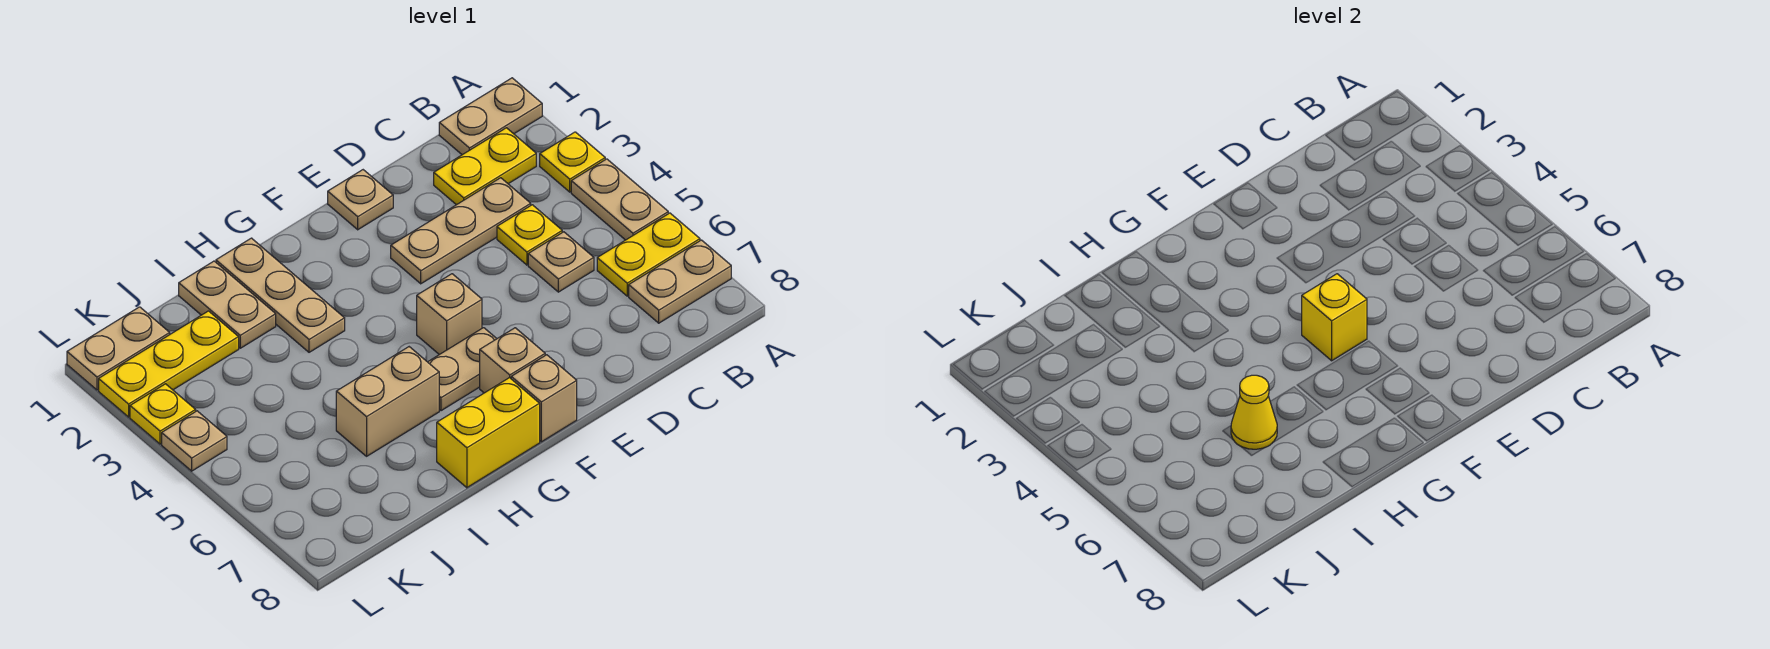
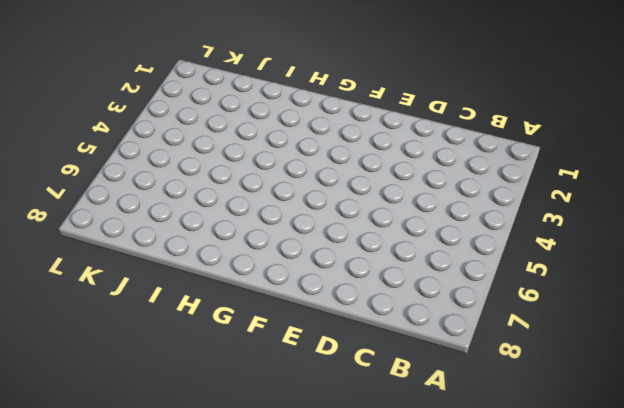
none -> tan 1x2 plate [439,78,542,155]
none -> yellow 1x1 plate [540,132,605,192]
none -> tan 1x2 plate [571,159,668,240]

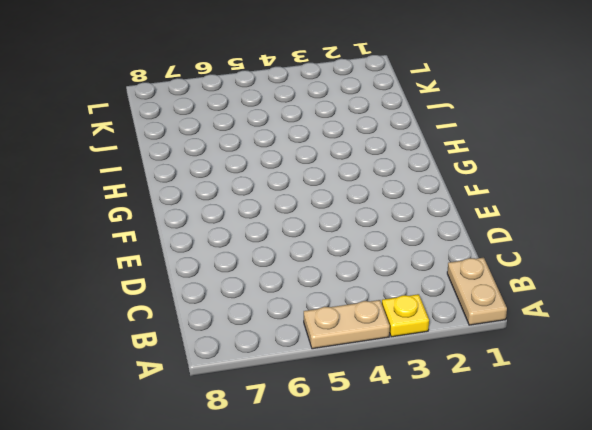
none -> yellow 1x2 plate [597,213,700,296]
none -> tan 1x2 plate [629,240,731,323]
none -> yellow 1x2 plate [434,128,536,205]

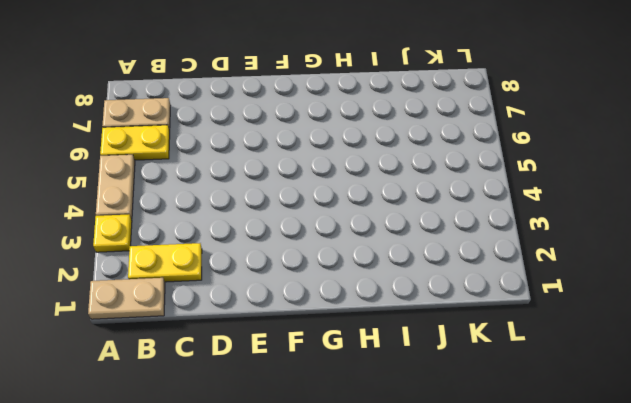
none -> tan 1x3 plate [391,178,531,284]
none -> yellow 1x1 plate [497,205,562,265]
none -> tan 1x1 plate [528,232,594,292]

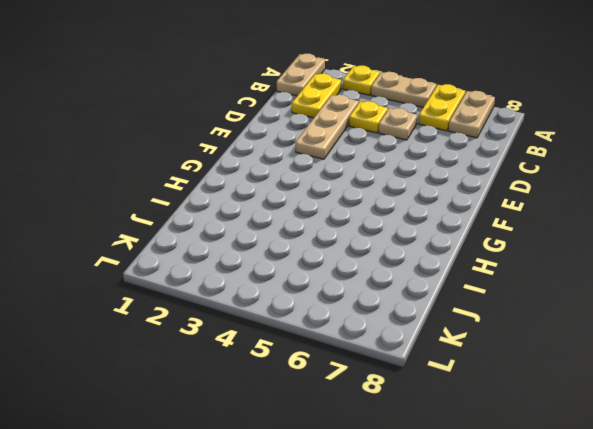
none -> tan 1x1 plate [328,170,393,230]
none -> tan 1x1 brick [417,274,482,355]
none -> tan 1x2 plate [428,328,497,411]

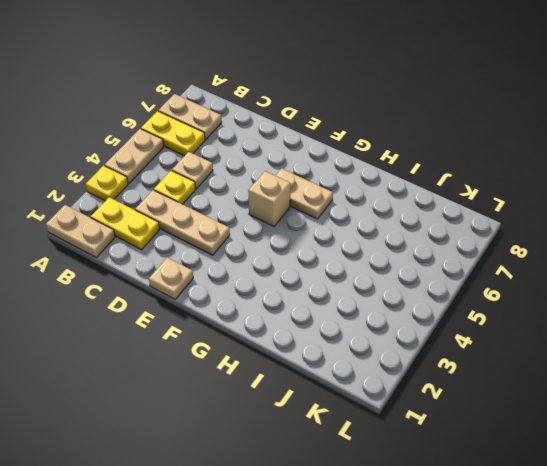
none -> tan 1x1 brick [480,328,545,393]
none -> tan 1x1 brick [511,355,577,442]
none -> yellow 1x2 brick [437,378,540,488]

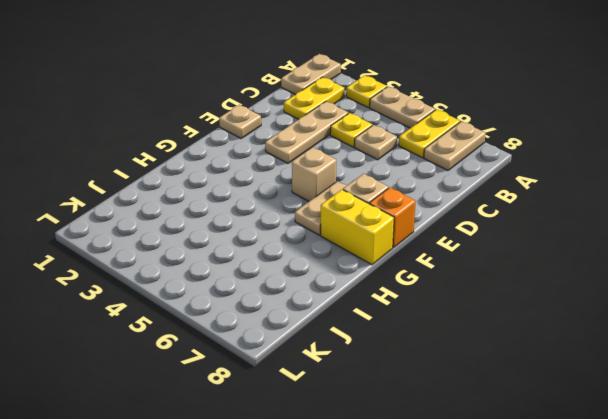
orange 1x1 brick [369,188,416,248] -> tan 1x1 brick [511,355,577,442]
yellow 1x2 brick [321,190,394,265] -> yellow 1x2 brick turned to [437,378,540,488]
none -> tan 1x3 plate [216,238,345,352]
none -> tan 1x2 brick [336,347,439,456]
none -> tan 1x2 plate [179,261,276,348]

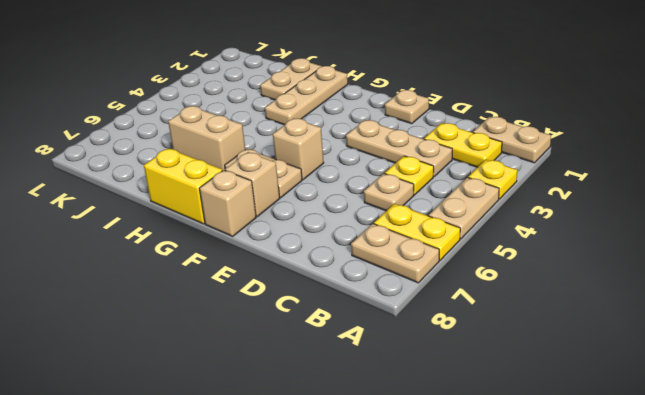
none -> yellow 1x3 plate [99,311,239,417]
none -> tan 1x2 plate [67,307,170,390]
none -> yellow 1x1 plate [130,384,196,444]

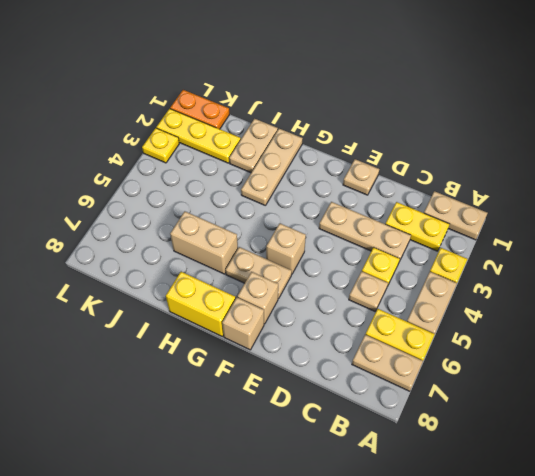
orange 1x2 plate [170,90,229,129] -> tan 1x2 plate [67,307,170,390]
none -> tan 1x1 plate [162,411,227,471]
none -> yellow 1x1 brick [1302,274,1367,361]
none -> yellow 1x1 cone [1231,375,1277,449]

